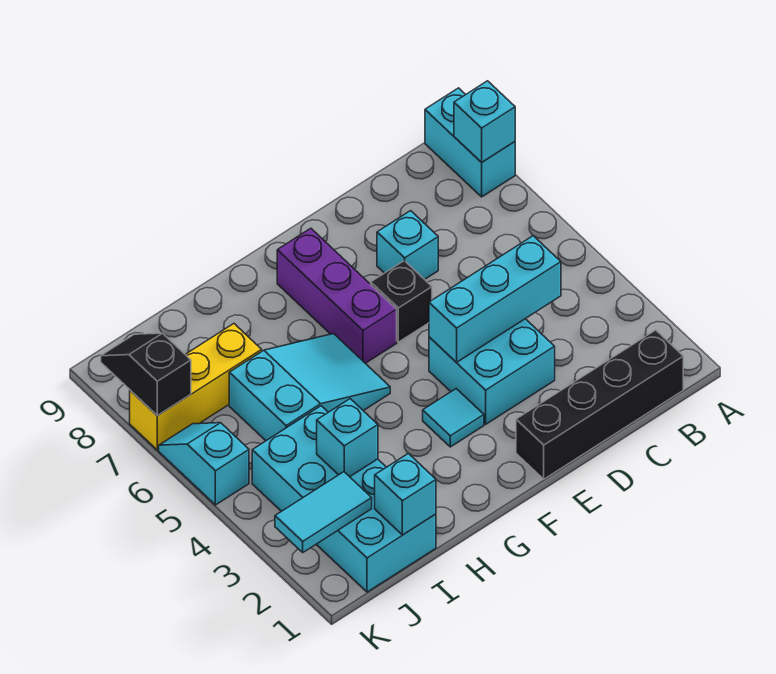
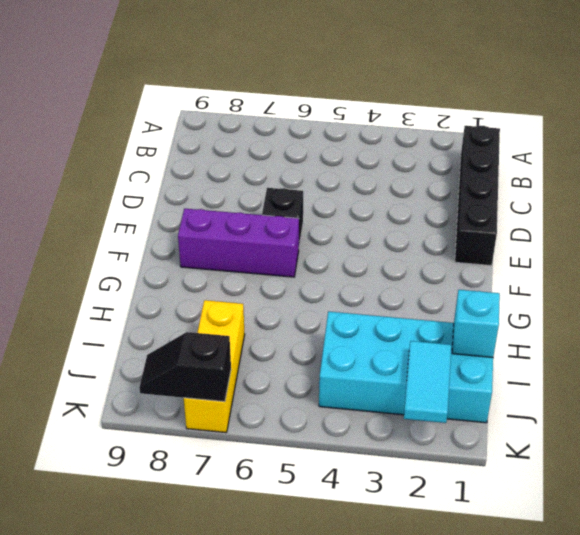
none -> cyan 1x2 brick [425,88,515,197]
none -> cyan 2x2 brick [429,319,555,424]
none -> cyan 1x1 brick [377,211,438,279]

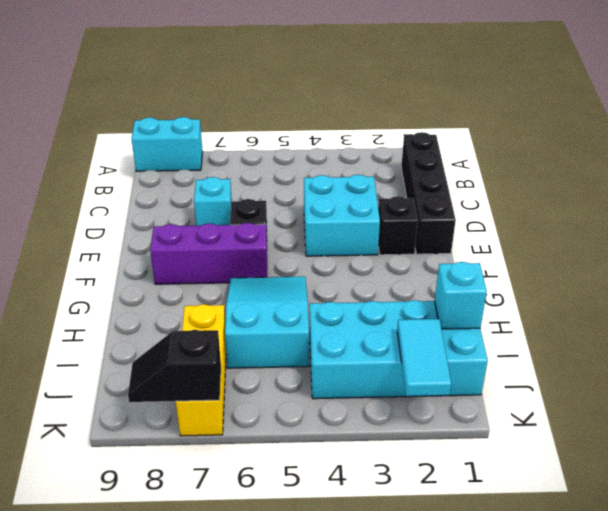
black 1x1 brick [378,196,418,255] -> none
none -> cyan 1x1 tile [423,389,484,447]
none -> cyan 1x2 slope [159,423,249,505]
none -> cyan 1x1 brick [454,81,515,162]

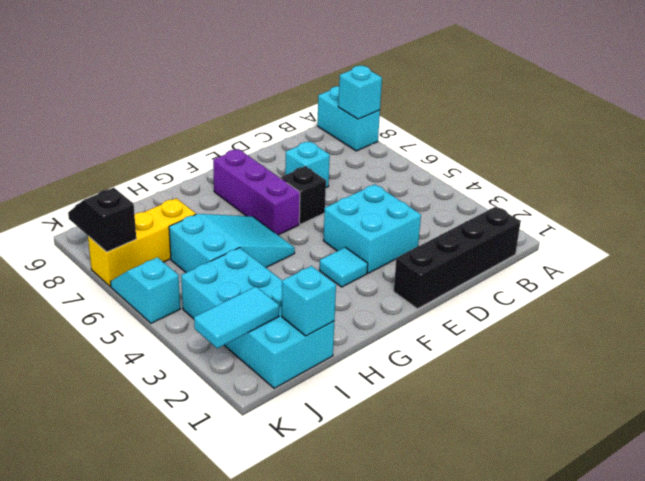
none -> cyan 1x3 brick [429,236,561,362]
none -> cyan 1x1 brick [317,399,378,477]

